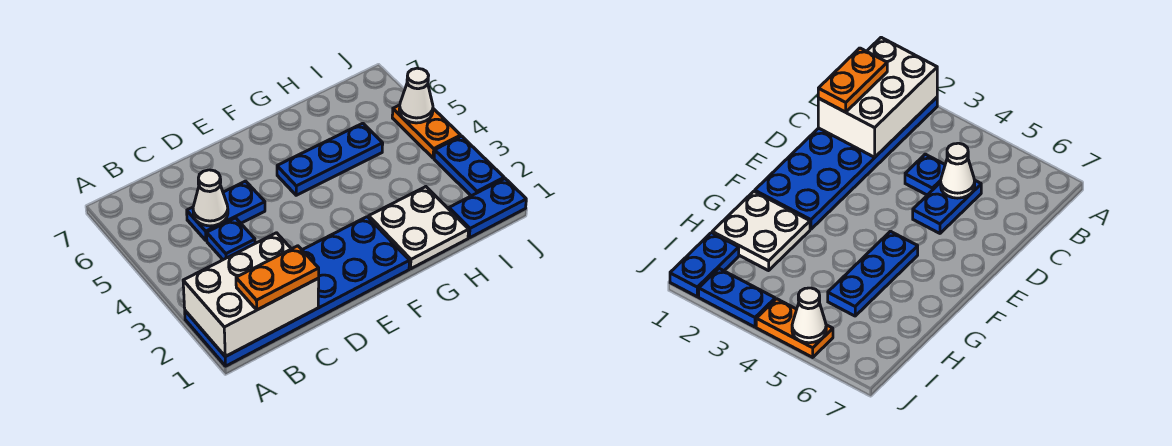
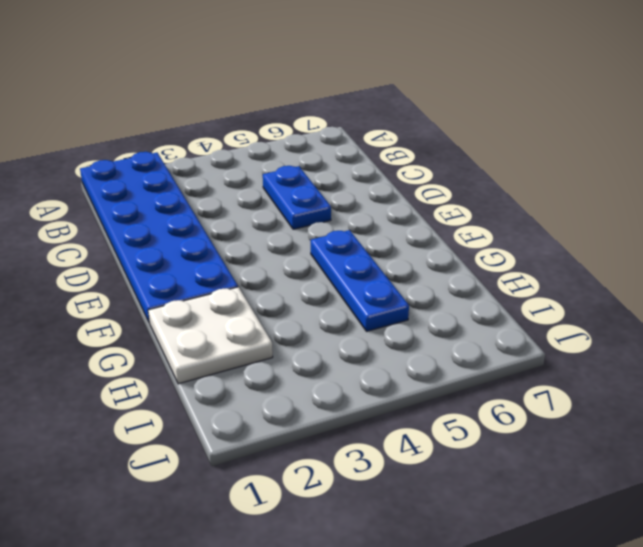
none -> blue 1x1 plate [207,218,255,260]
none -> blue 1x2 plate [449,179,526,238]
none -> blue 1x2 plate [434,136,504,196]

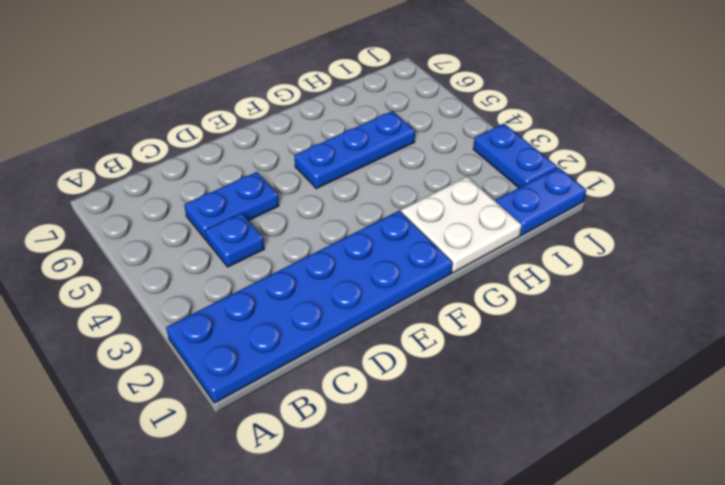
none -> orange 1x2 plate [392,105,461,158]
none -> white 2x3 brick [183,233,319,357]
none -> white 1x1 cone [193,170,228,226]

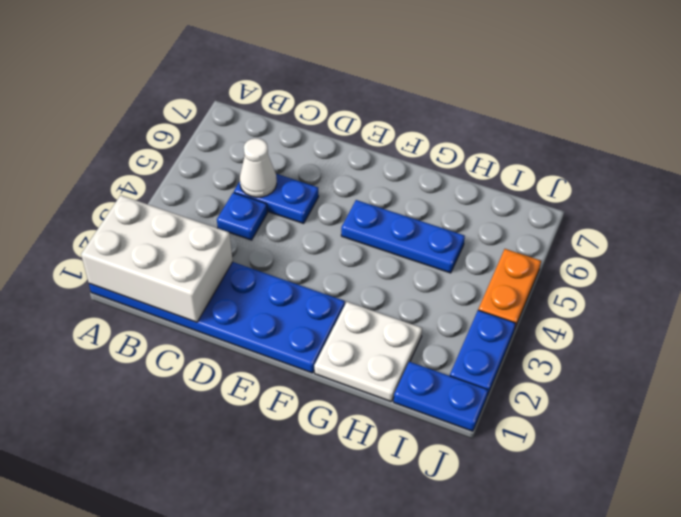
none -> white 1x1 cone [399,68,433,123]
none -> orange 1x2 plate [236,246,319,310]

